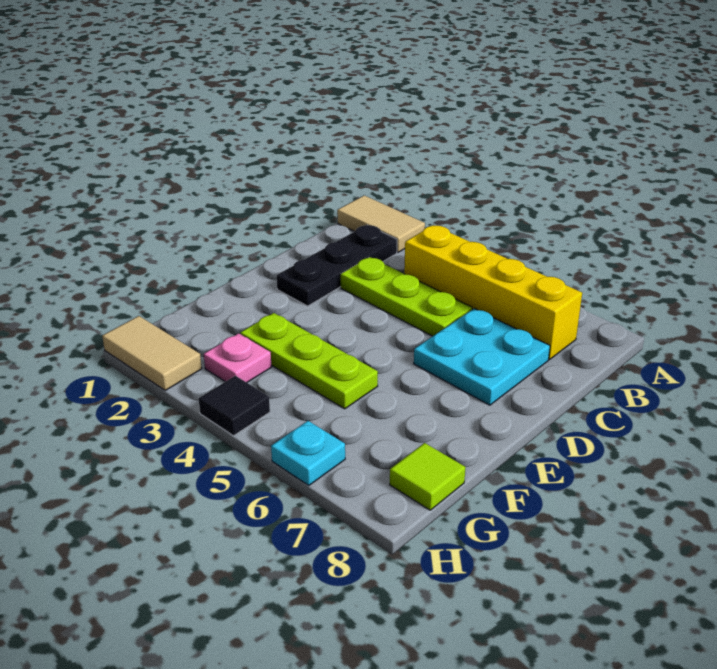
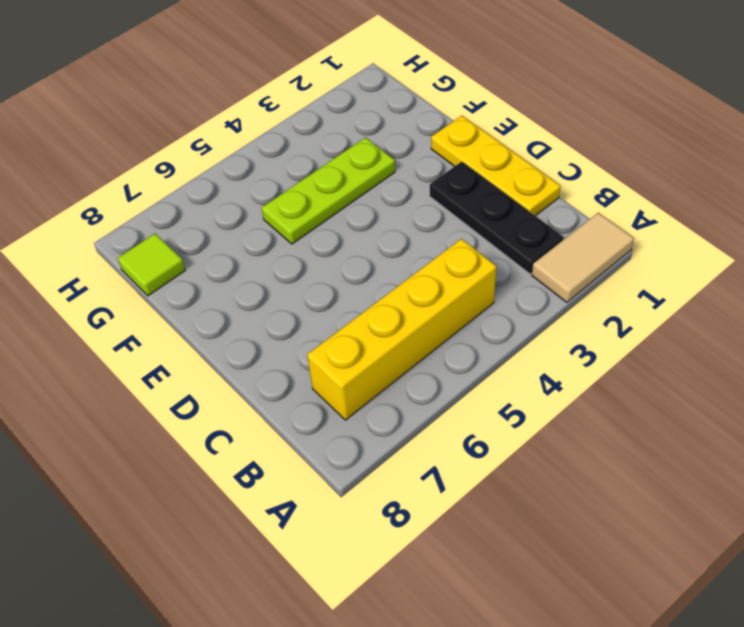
yellow 1x3 plate [431,116,560,216] -> none
none -> lime 1x3 plate [341,257,472,336]
none -> cyan 2x2 plate [414,308,550,405]

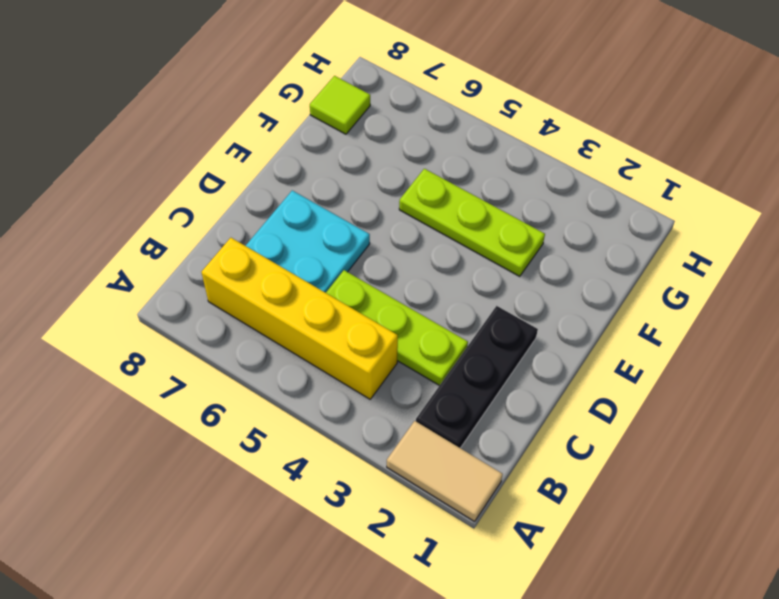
none -> pink 1x1 plate [204,333,271,382]
none -> tan 1x2 tile [102,316,202,390]

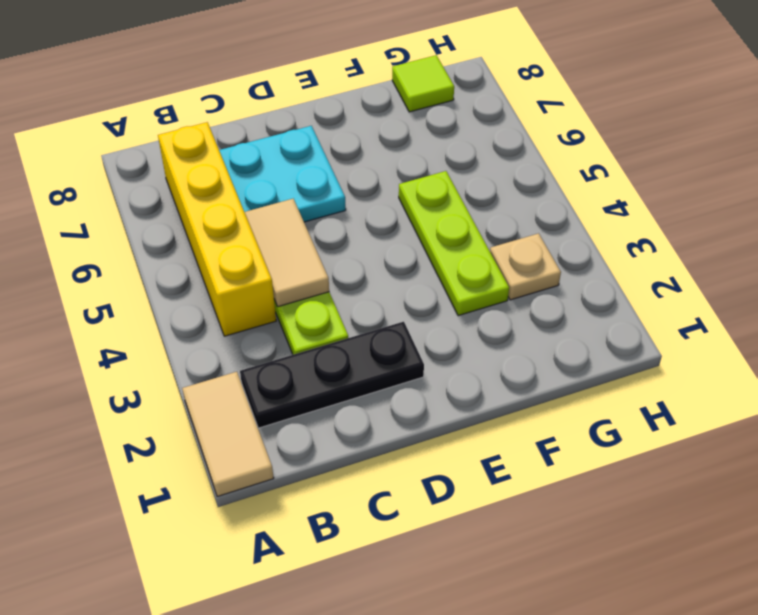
tan 1x2 tile [245,199,329,307] -> tan 1x2 tile moved to [102,316,202,390]
tan 1x1 plate [490,233,561,300] -> pink 1x1 plate [204,333,271,382]
none -> black 1x1 tile [199,376,270,436]
none -> cyan 1x1 plate [271,421,345,485]

